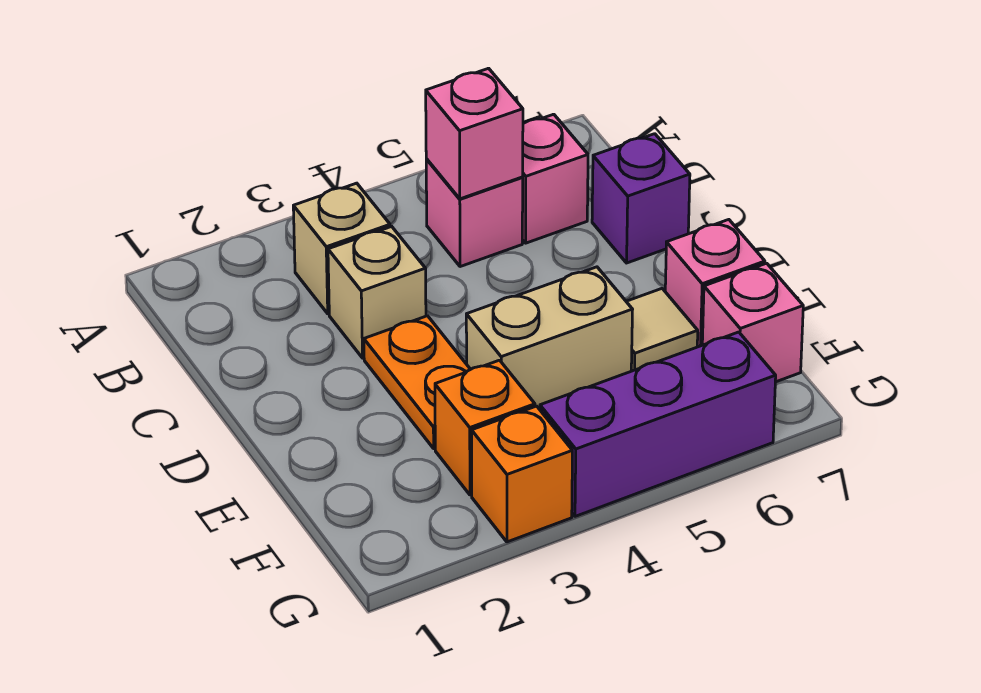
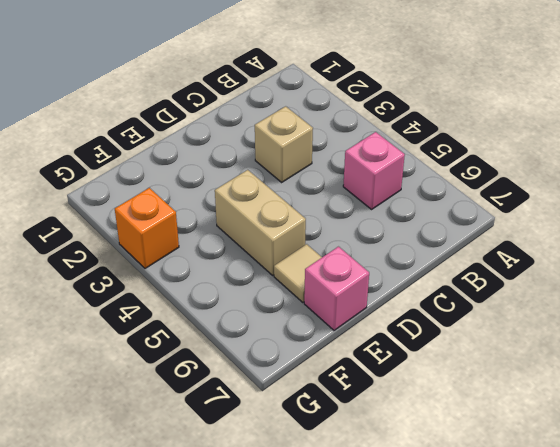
none -> tan 1x1 brick [293,183,390,314]
none -> pink 1x1 brick [522,114,588,243]
none -> purple 1x1 brick [592,134,690,263]

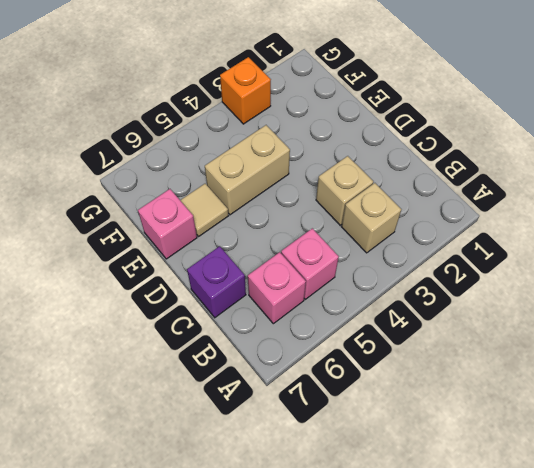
none -> orange 1x2 plate [364,316,470,449]
none -> orange 1x1 brick [435,360,535,495]
none -> pink 1x1 brick [702,263,803,382]

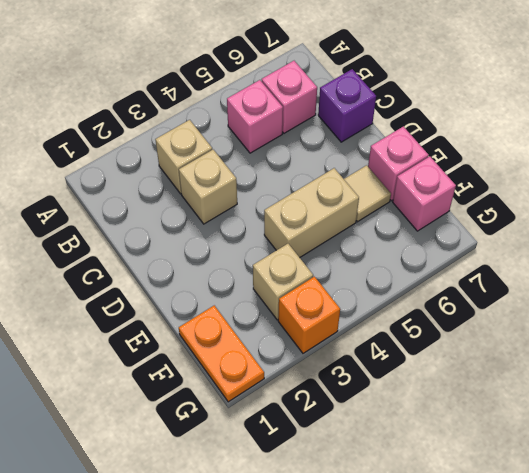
orange 1x2 plate [179,305,264,402] -> orange 1x2 plate moved to [364,316,470,449]
tan 1x1 brick [253,244,313,320] -> orange 1x1 brick [435,360,535,495]
none -> purple 1x3 brick [540,332,776,516]
none -> pink 1x1 brick [426,68,523,199]

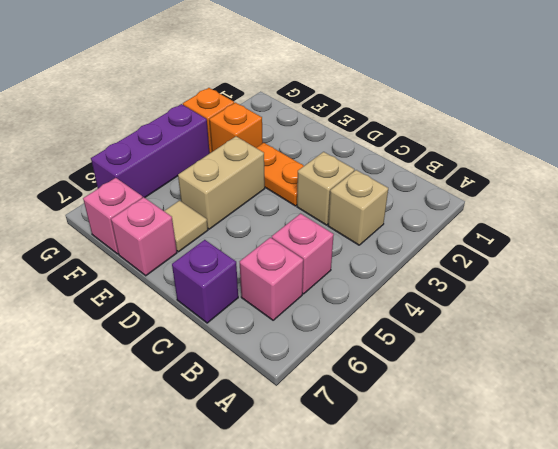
none -> pink 1x1 brick [426,68,523,199]

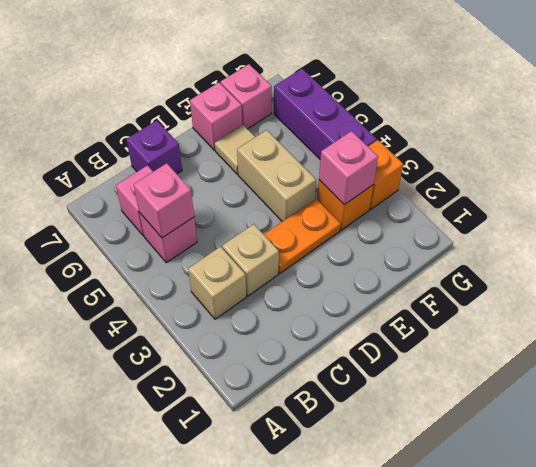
pink 1x1 brick [319,131,378,205] -> none

